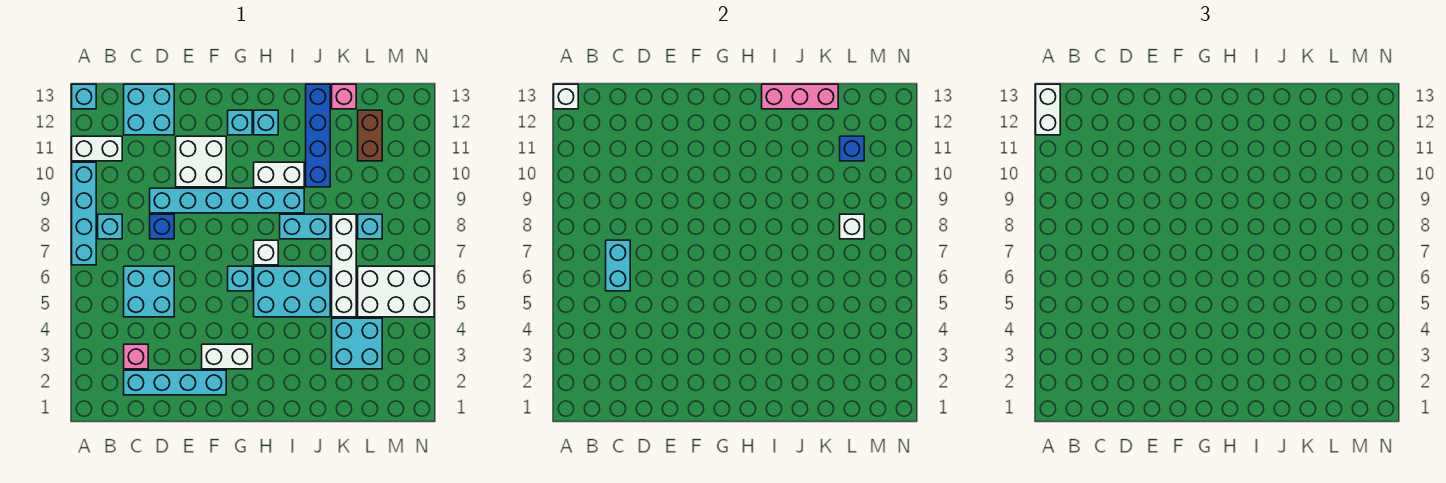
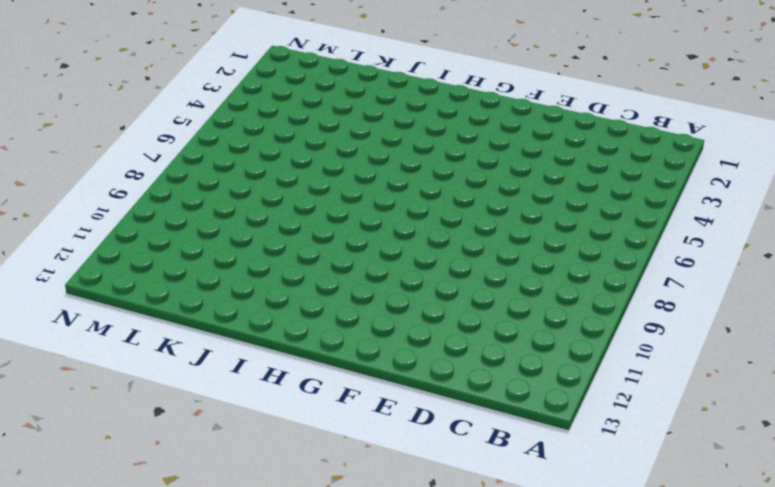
none -> cyan 1x4 brick [72,162,96,265]
none -> white 1x2 brick [72,136,122,161]
none -> cyan 1x1 brick [72,84,96,109]
none -> cyan 1x1 brick [98,214,122,239]

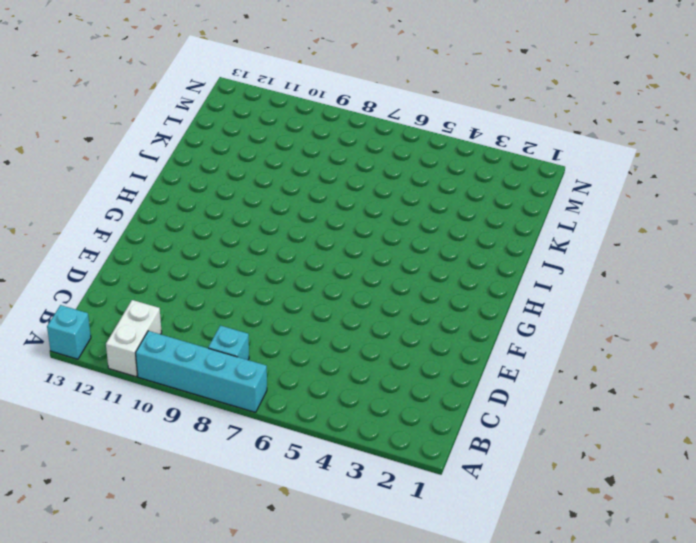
none -> cyan 1x4 brick [124,370,226,395]
none -> pink 1x1 brick [124,344,148,369]
none -> cyan 2x2 brick [124,266,174,317]
none -> cyan 2x2 brick [124,84,174,135]

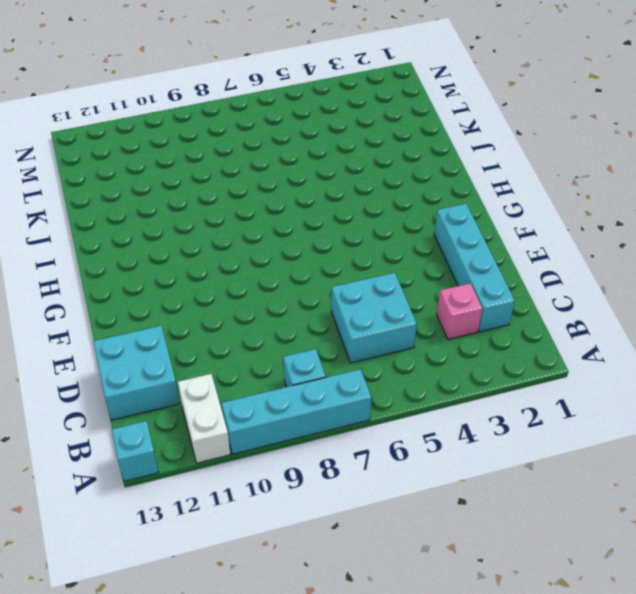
none -> blue 1x1 brick [150,214,174,239]
none -> cyan 1x6 brick [150,188,304,213]
none -> white 2x2 brick [176,136,226,187]
none -> white 1x2 brick [202,344,252,369]

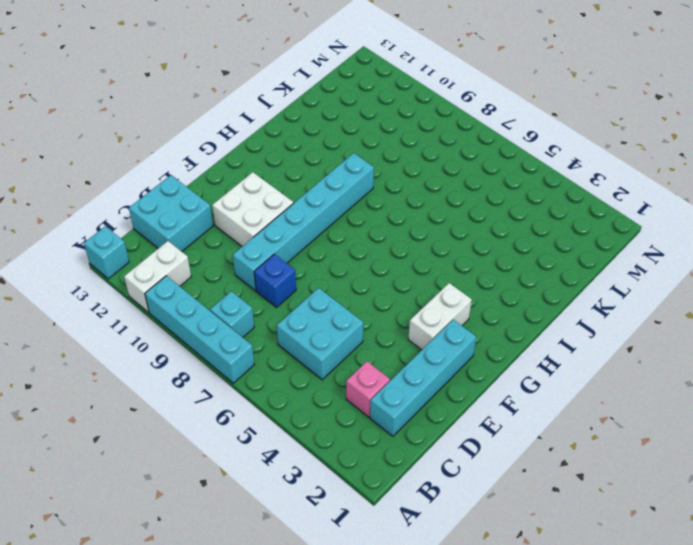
none -> cyan 1x1 brick [228,266,252,291]
none -> cyan 1x1 brick [228,110,252,135]
none -> cyan 2x3 brick [254,266,330,317]
none -> white 1x1 brick [254,240,278,265]

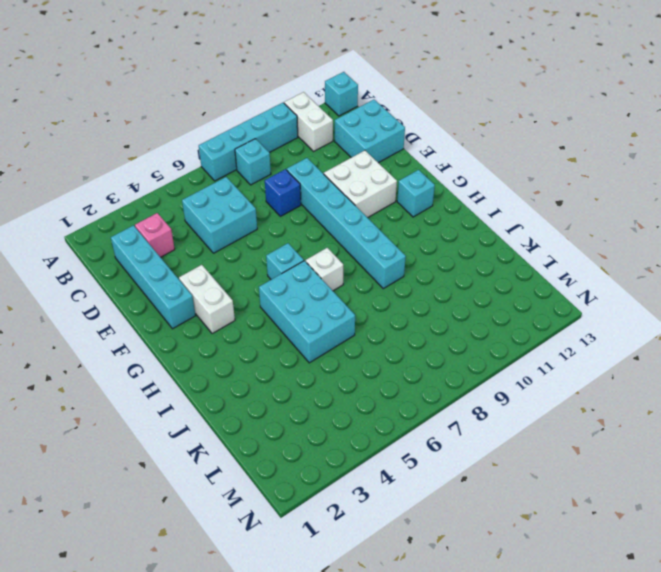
none -> white 1x2 brick [254,162,304,187]
none -> cyan 1x1 brick [254,110,278,135]
none -> cyan 1x2 brick [280,214,330,239]
none -> blue 1x4 brick [306,84,330,187]

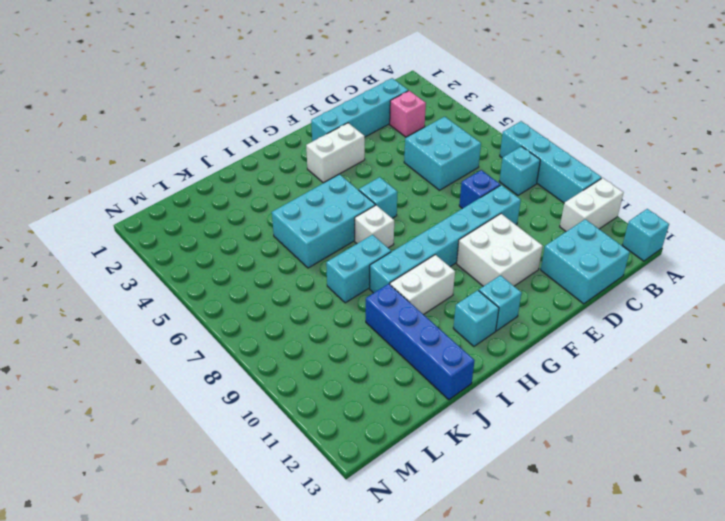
none -> cyan 2x2 brick [332,318,382,369]
none -> white 1x4 brick [332,214,356,317]
none -> pink 1x1 brick [332,84,356,109]
none -> white 2x3 brick [358,266,434,317]

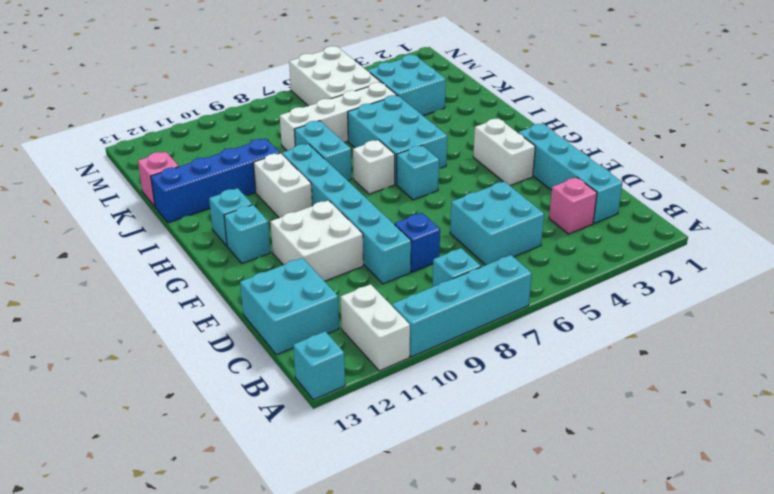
none -> cyan 1x1 brick [358,214,382,239]
none -> brown 1x2 brick [358,110,382,161]
none -> white 1x1 brick [554,84,578,109]
none -> cyan 1x2 brick [606,240,630,291]

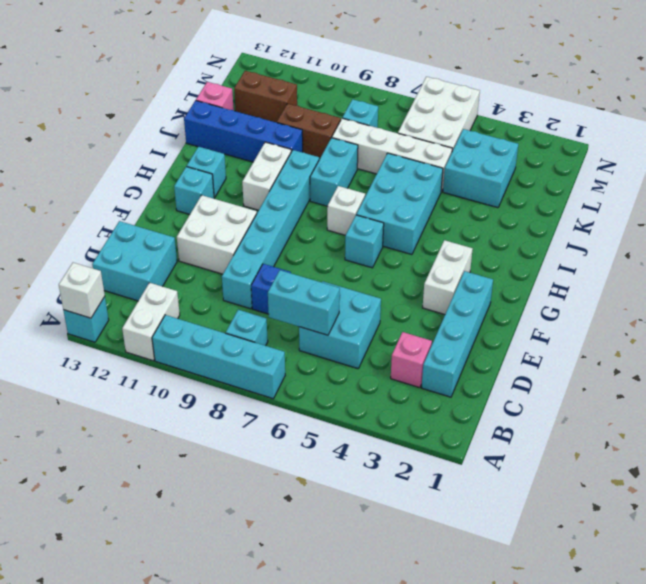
brown 1x2 brick [277,104,341,158] -> none
none -> pink 1x3 brick [762,84,838,109]
none -> white 1x1 brick [840,214,864,239]
none -> blue 1x1 brick [840,136,864,161]
none -> white 1x2 brick [1036,84,1060,135]

